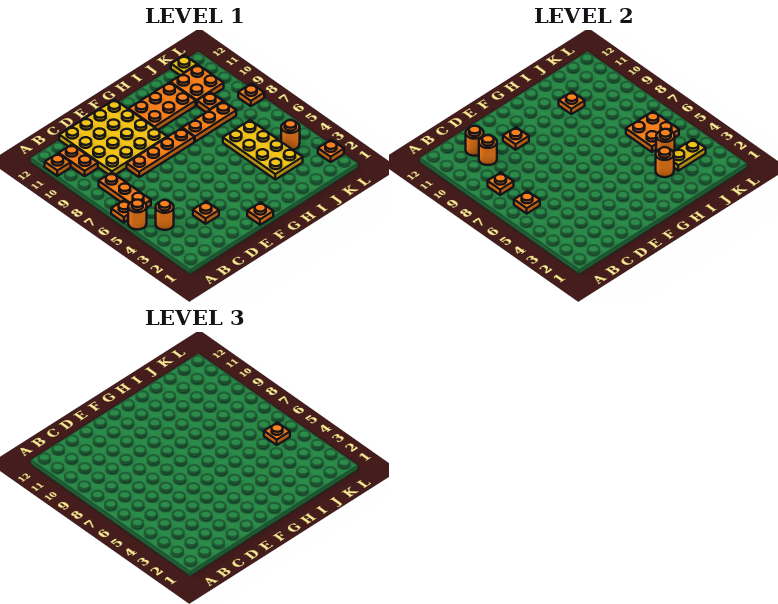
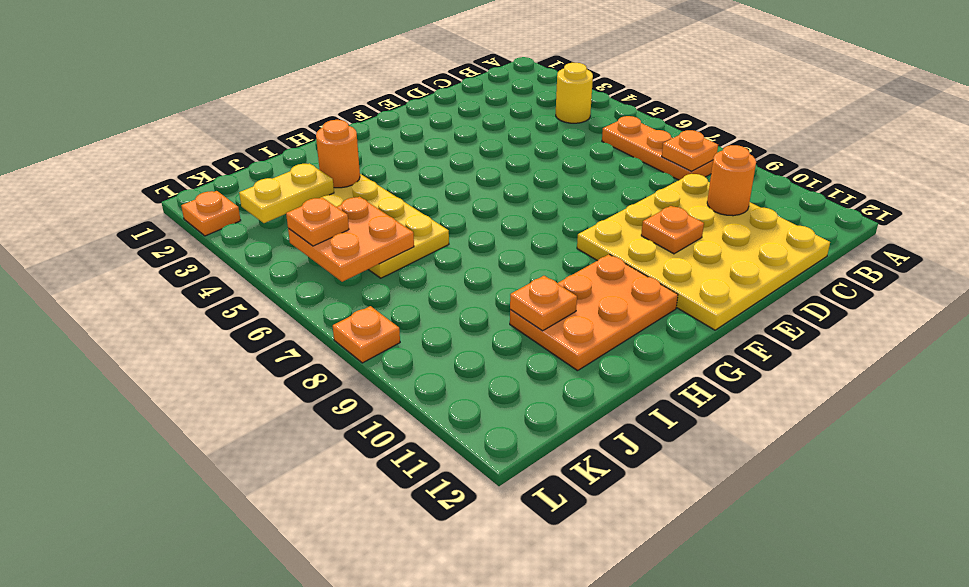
yellow 1x1 round brick [556,63,593,123] -> orange 1x1 round brick [156,200,174,230]
none -> orange 1x1 round brick [128,200,147,230]
none -> orange 1x1 plate [111,200,129,223]
none -> orange 1x1 plate [45,153,71,176]
none -> orange 1x2 plate [59,145,98,176]

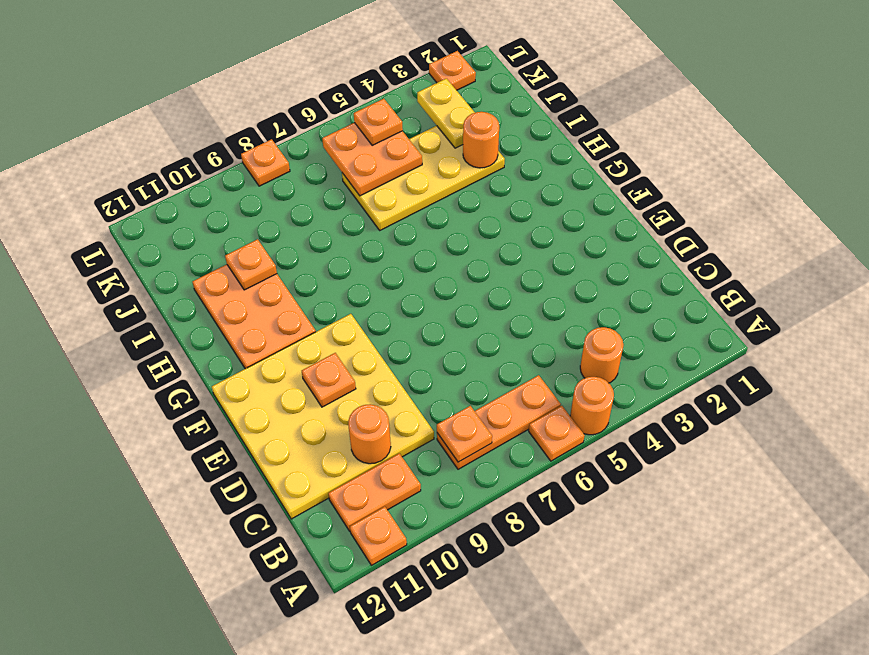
none -> orange 1x1 plate [193,201,219,224]
none -> orange 1x4 plate [127,128,194,177]
none -> orange 1x1 plate [247,202,273,225]
none -> orange 1x3 plate [182,101,236,142]

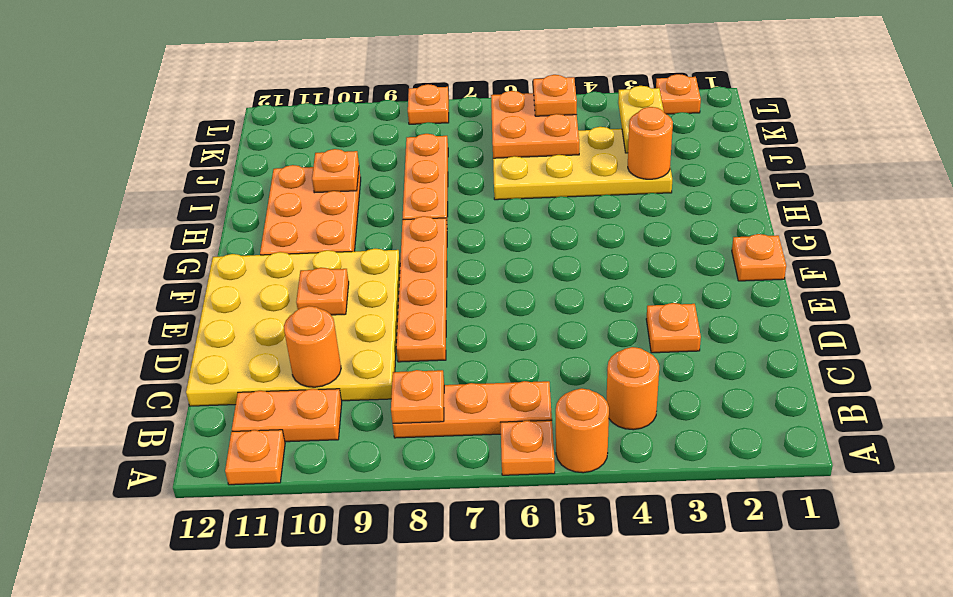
none -> orange 1x1 plate [197,92,223,112]
none -> orange 2x2 plate [170,65,224,105]
none -> orange 1x1 round brick [281,120,300,150]
none -> yellow 1x1 plate [171,55,197,76]

